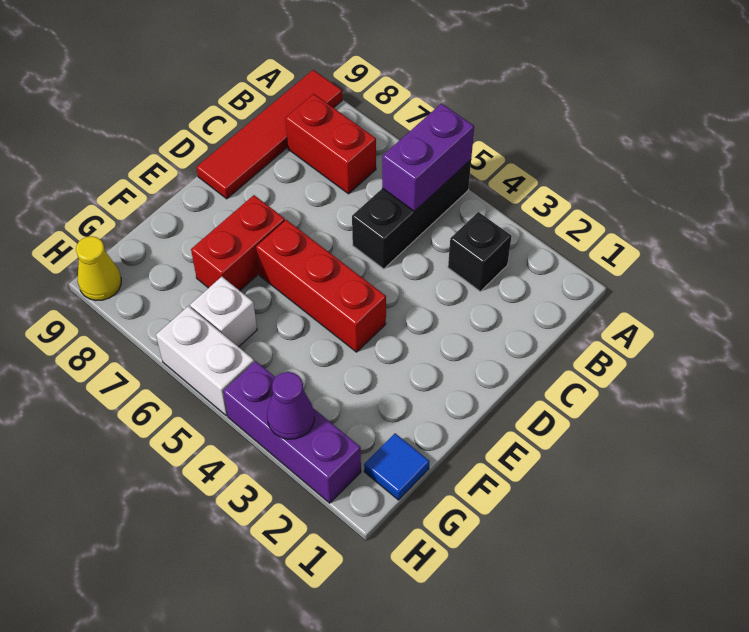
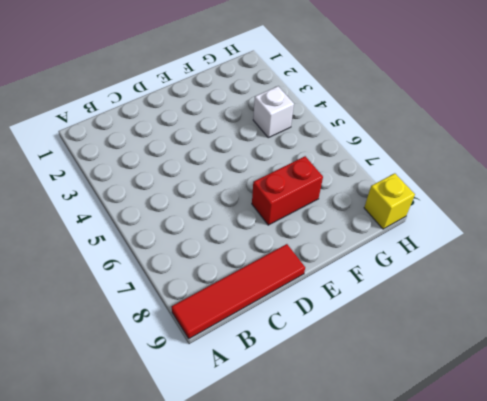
white 1x1 brick [253,86,294,138] -> white 1x1 brick moved to [190,277,257,347]
yellow 1x1 brick [364,173,415,229] -> yellow 1x1 cone [76,236,121,300]
none -> black 1x3 brick [352,160,471,269]
none -> black 1x1 brick [448,212,512,291]
none -> red 1x2 brick [285,94,376,194]

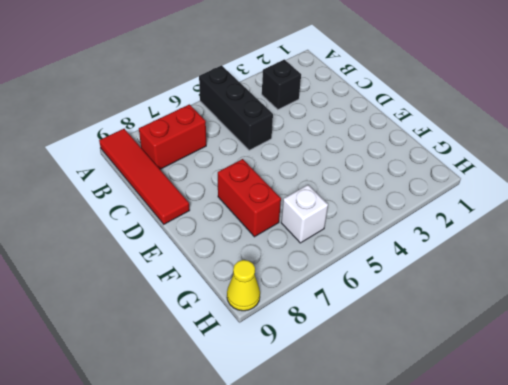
none -> red 1x3 brick [256,220,386,352]
none -> blue 1x1 tile [364,433,429,500]
none -> purple 1x3 brick [223,361,361,503]

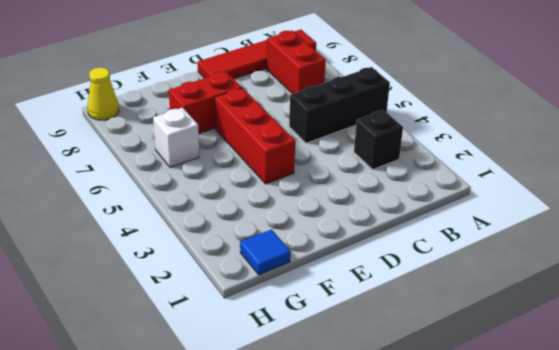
none -> purple 1x3 brick [223,361,361,503]
none -> white 1x2 brick [156,306,254,416]
none -> purple 1x2 brick [382,104,474,211]

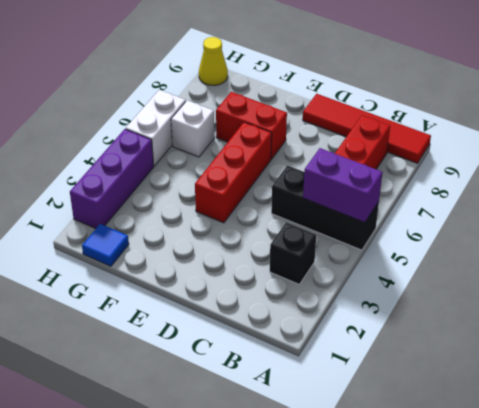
none -> purple 1x1 cone [267,372,314,439]

